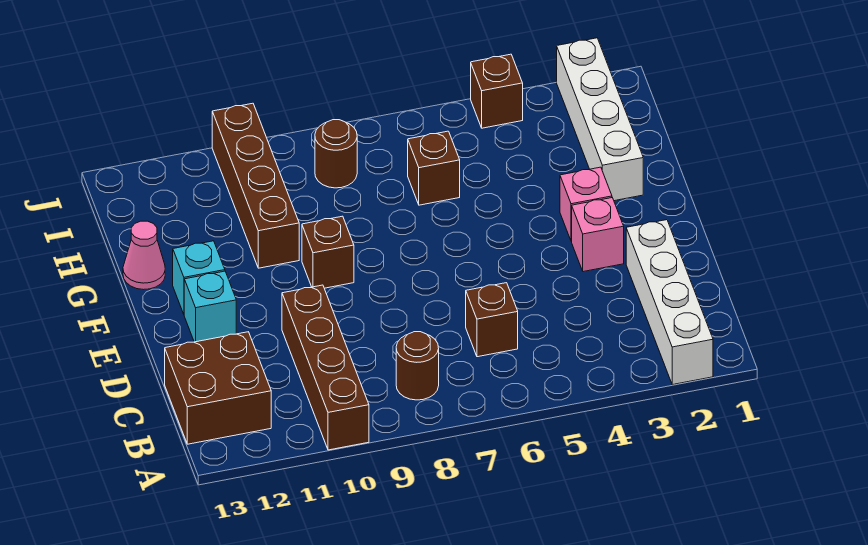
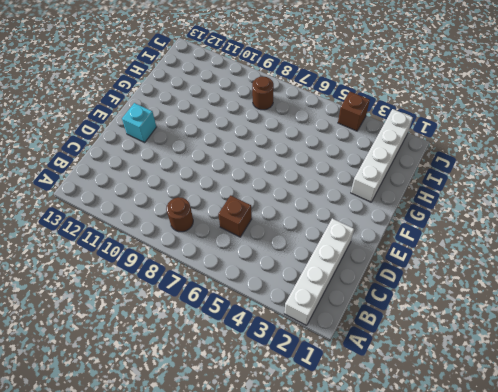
none -> brown 1x4 brick [282,285,369,450]
none -> brown 2x2 brick [165,332,271,444]
none -> pink 1x1 brick [572,198,624,272]

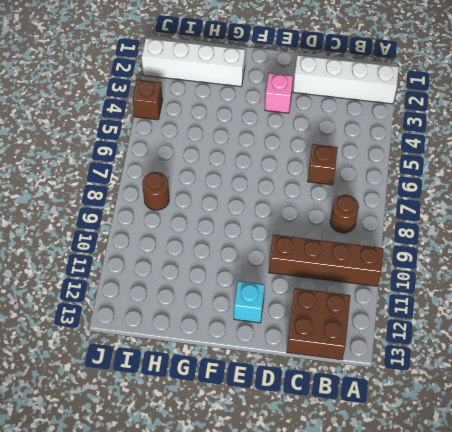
none -> pink 1x1 brick [560,167,612,241]
none -> brown 1x1 brick [302,216,354,288]
none -> cyan 1x1 brick [173,241,225,314]

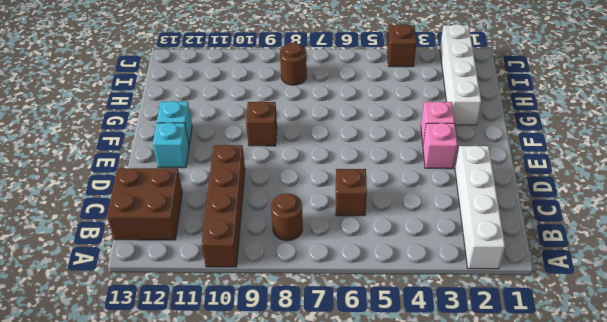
none -> brown 1x4 brick [212,103,299,268]
none -> pink 1x1 cone [123,221,165,290]
none -> brown 1x1 brick [408,131,460,205]

